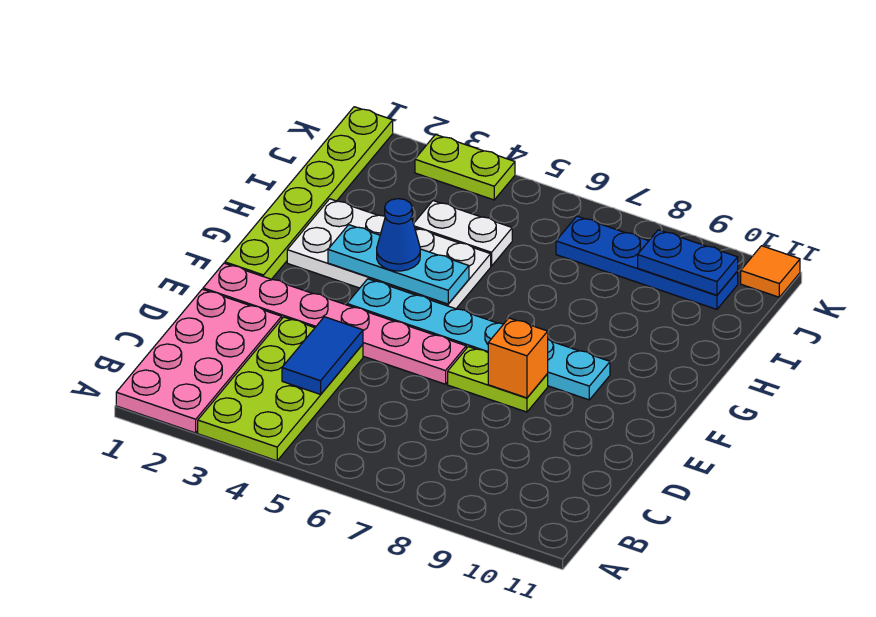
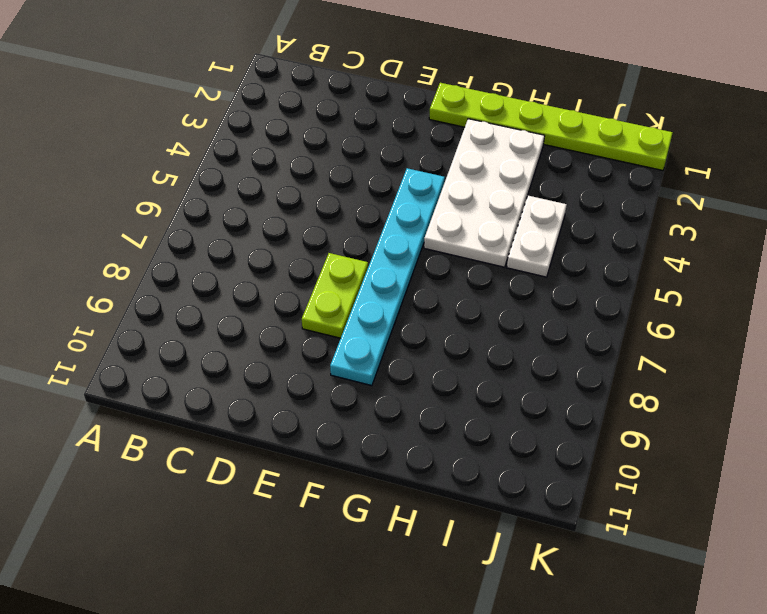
none -> pink 2x4 plate [116,289,282,433]
none -> lime 2x4 plate [198,317,363,461]
none -> pink 1x6 plate [203,263,466,384]

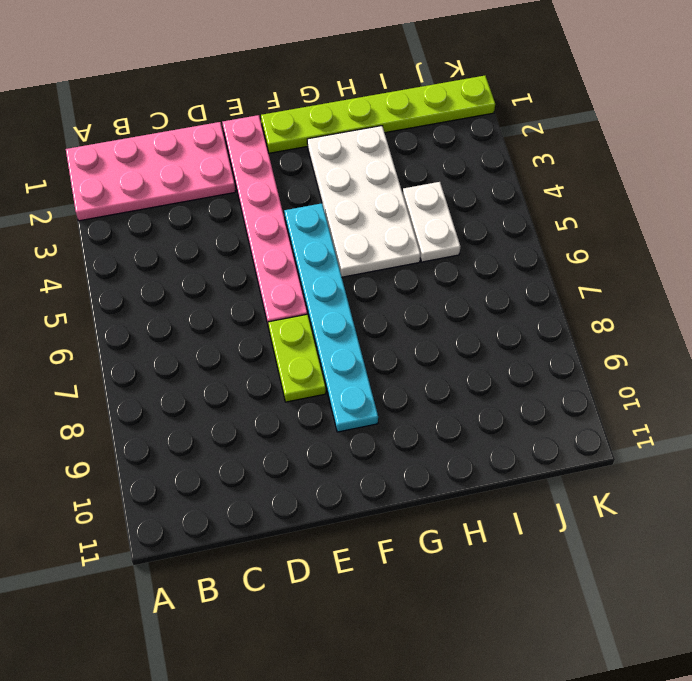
none -> lime 2x4 plate [198,317,363,461]
none -> blue 1x4 plate [556,216,738,309]
none -> lime 1x2 plate [415,135,515,200]

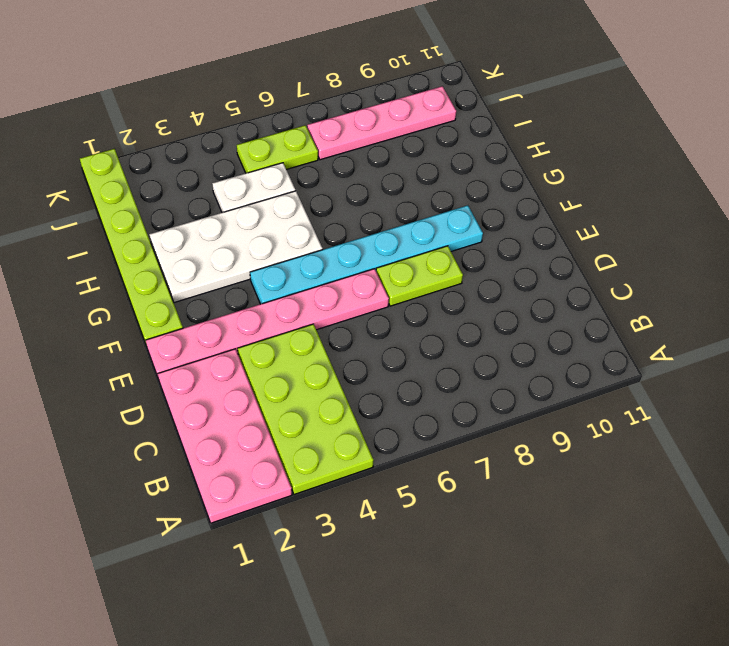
lime 1x2 plate [237,125,318,173] -> lime 1x2 plate moved to [415,135,515,200]
pink 1x4 plate [307,86,456,160] -> blue 1x4 plate [556,216,738,309]
none -> orange 1x1 tile [741,246,800,297]
none -> blue 1x2 tile [282,317,363,394]
none -> orange 1x1 brick [488,318,548,398]

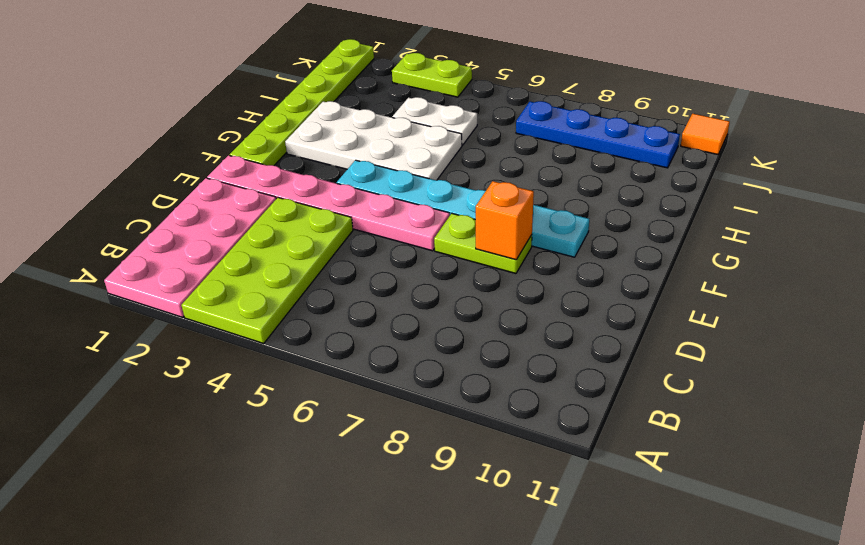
none -> blue 1x2 tile [282,317,363,394]
none -> cyan 1x3 plate [328,225,469,304]
none -> blue 1x2 plate [638,230,738,295]

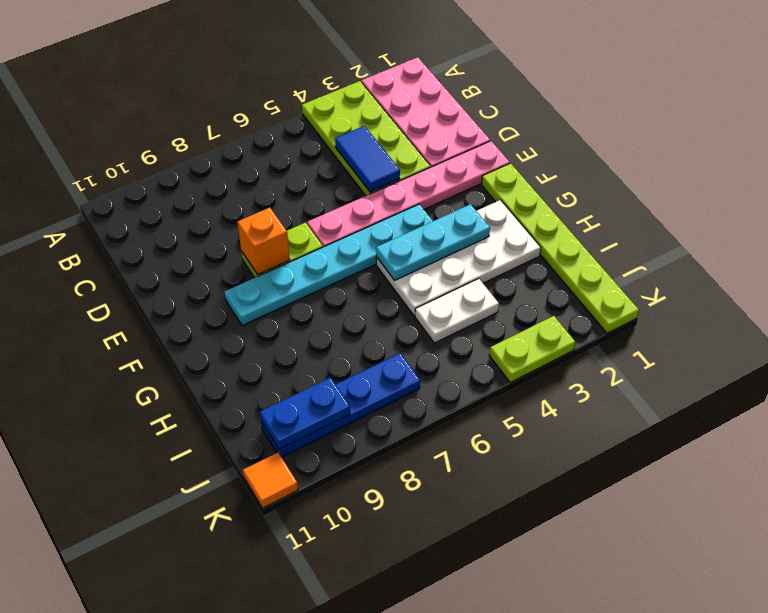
none -> blue 1x1 cone [377,199,420,271]

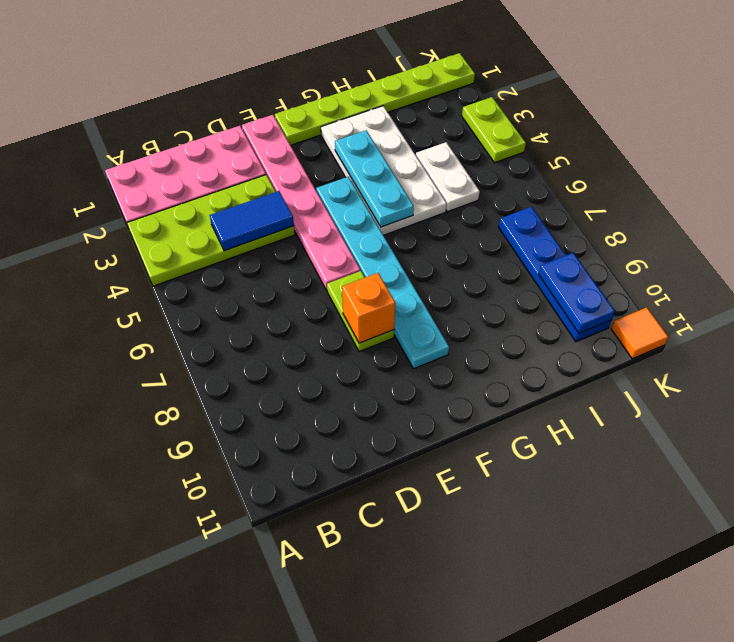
none -> blue 1x1 cone [377,199,420,271]

